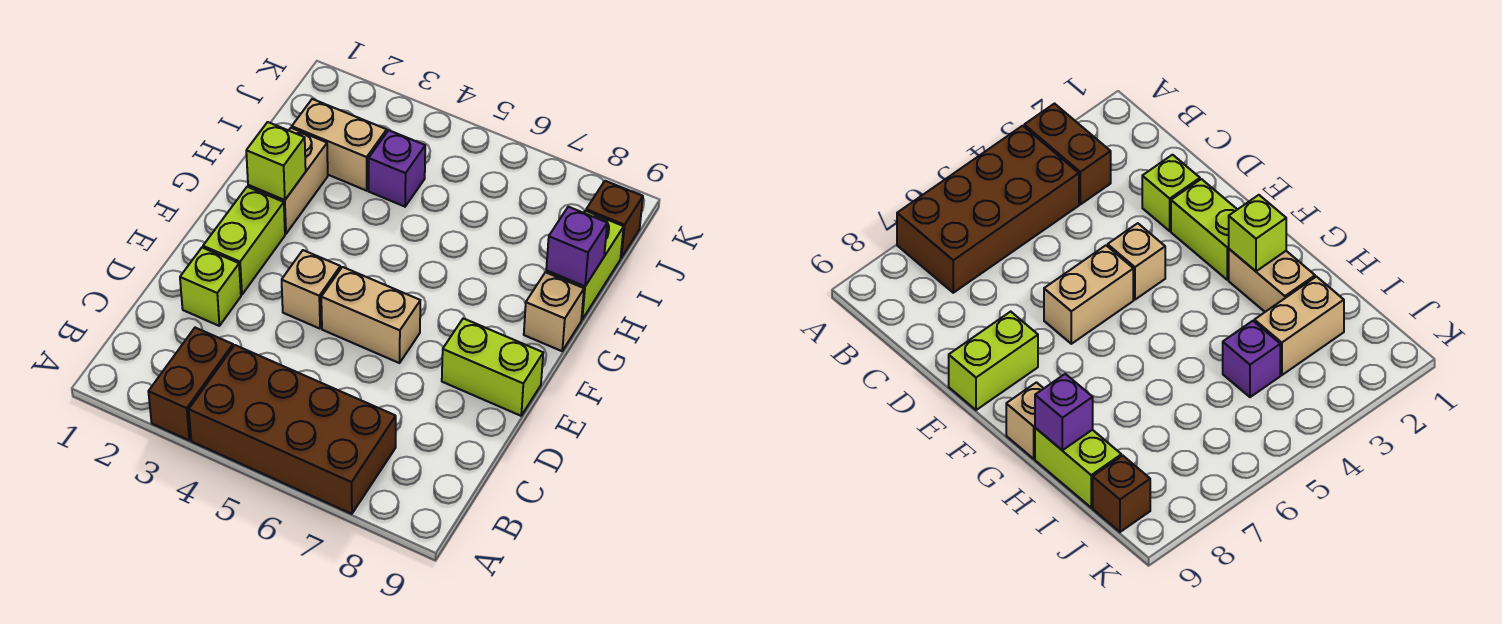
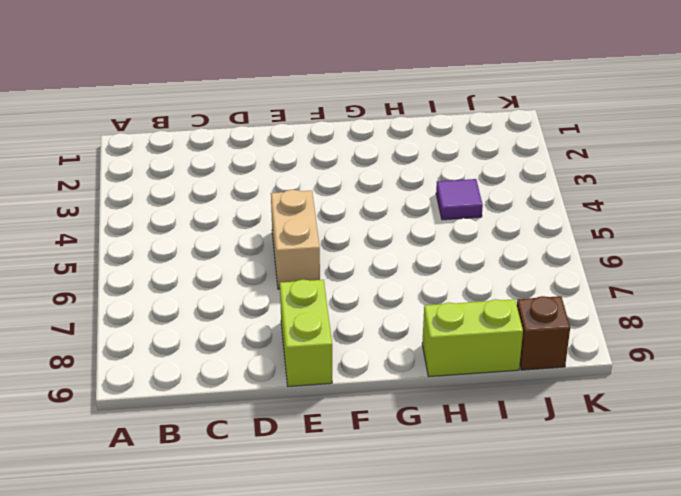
purple 1x1 tile [436,179,483,220] -> purple 1x1 brick [369,130,425,207]
none -> brown 1x2 brick [148,328,233,440]
none -> brown 2x4 brick [189,345,396,514]
none -> lime 1x1 brick [180,248,241,326]

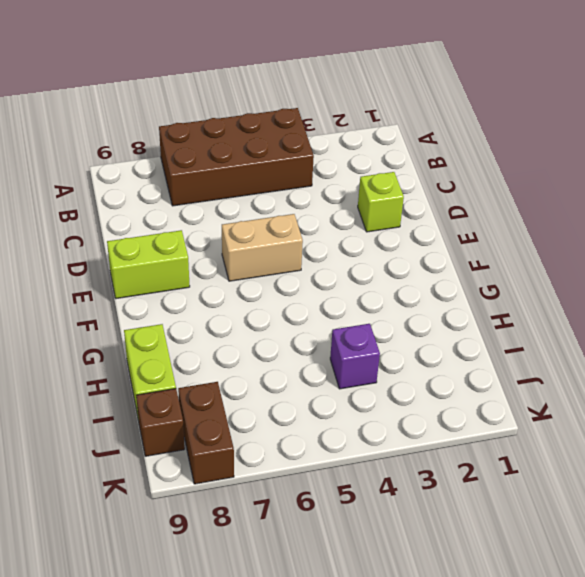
brown 1x2 brick [178,382,234,484] -> brown 1x2 brick moved to [148,328,233,440]
none -> lime 1x2 brick [203,187,285,295]
none -> tan 1x1 brick [282,250,340,329]
none -> tan 1x2 brick [248,128,328,234]

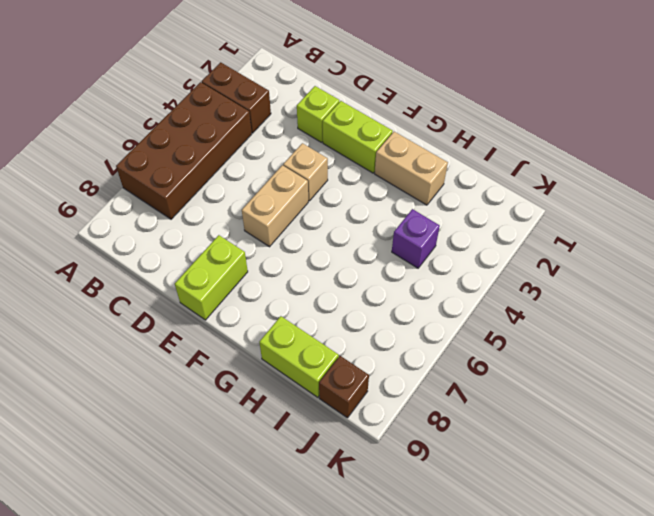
none -> tan 1x1 brick [524,272,584,351]
none -> tan 1x2 brick [292,99,387,191]
none -> lime 1x1 brick [246,122,306,200]

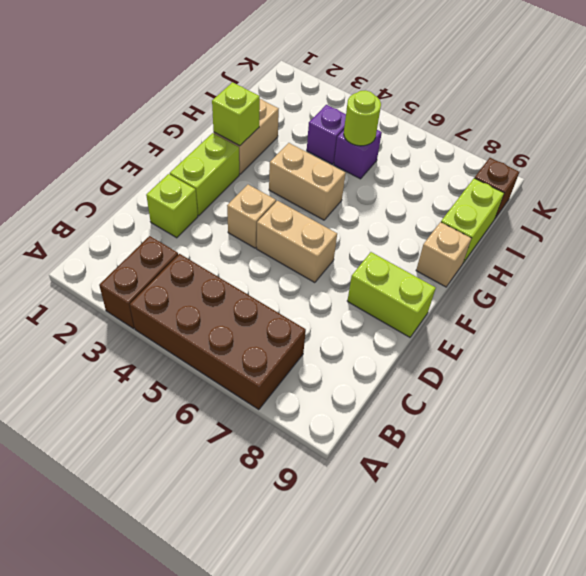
tan 1x2 brick [269,143,346,220] -> tan 1x2 brick moved to [292,99,387,191]
purple 1x1 brick [334,130,382,179] -> purple 1x1 brick moved to [546,207,607,286]
lime 1x1 round brick [344,90,381,146] -> none

